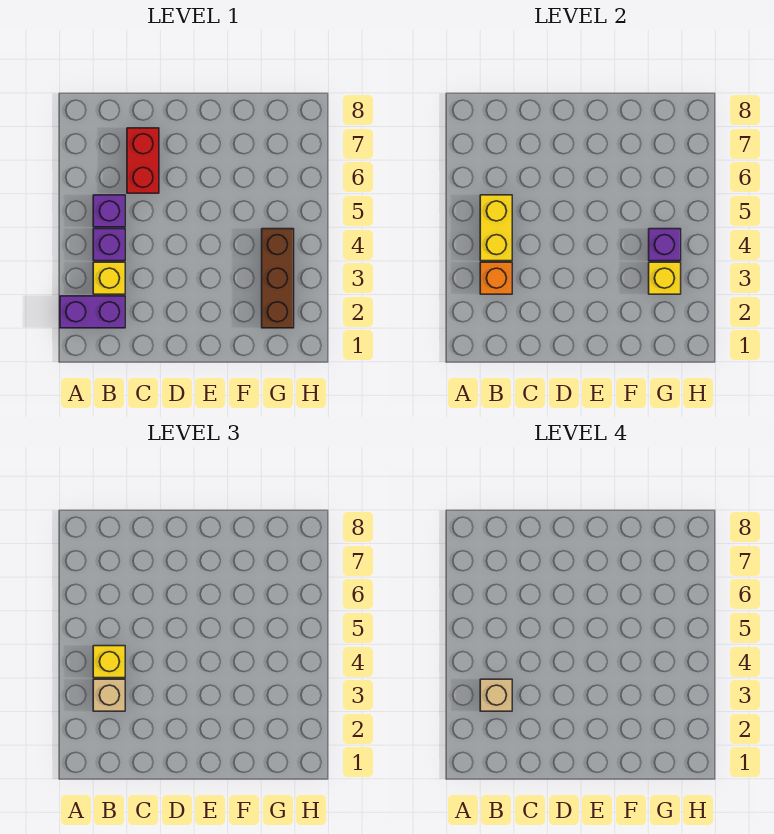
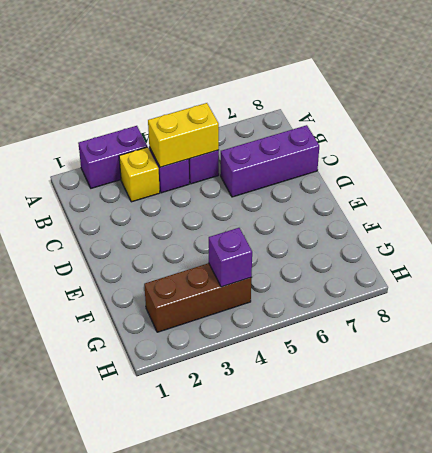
purple 1x2 brick [78,126,147,188] -> purple 1x2 brick turned to [60,296,125,328]
purple 1x3 brick [221,125,319,197] -> red 1x2 brick [127,128,159,193]
none -> orange 1x1 brick [480,262,512,294]
none -> yellow 1x1 brick [649,262,681,294]
none -> tan 1x1 brick [93,679,125,711]

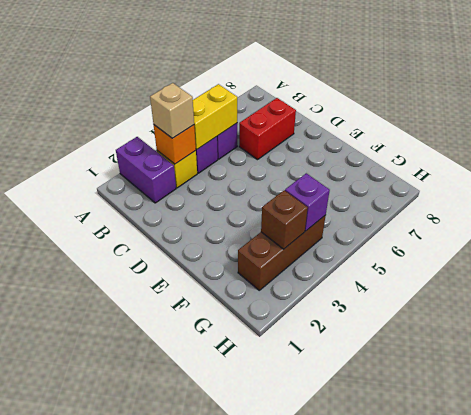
brown 1x1 brick [261,190,308,249] -> yellow 1x1 brick [649,262,681,294]
none -> yellow 1x1 brick [93,646,125,678]
none -> tan 1x1 brick [480,679,512,711]

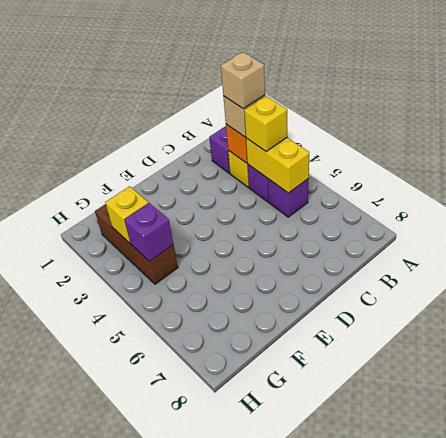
none -> red 1x2 brick [127,128,159,193]

